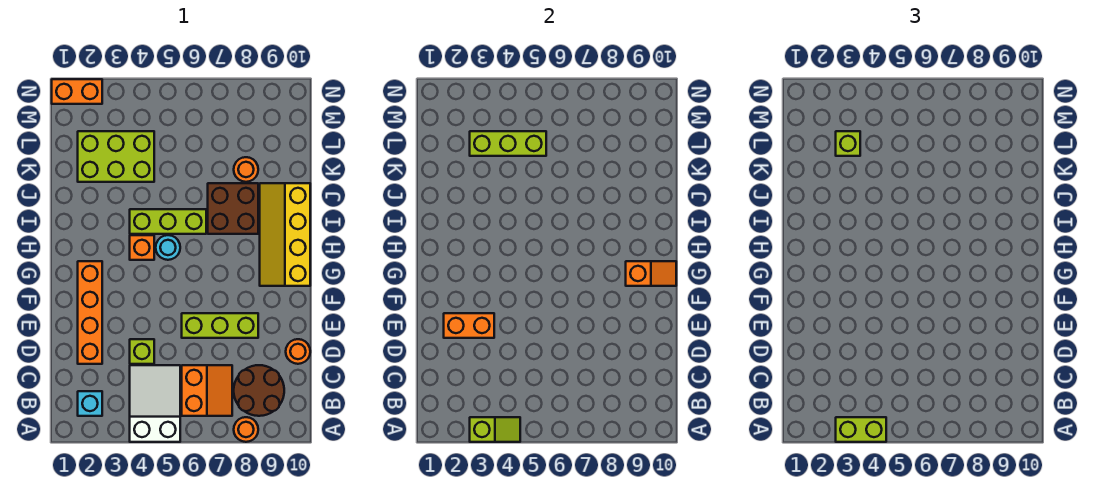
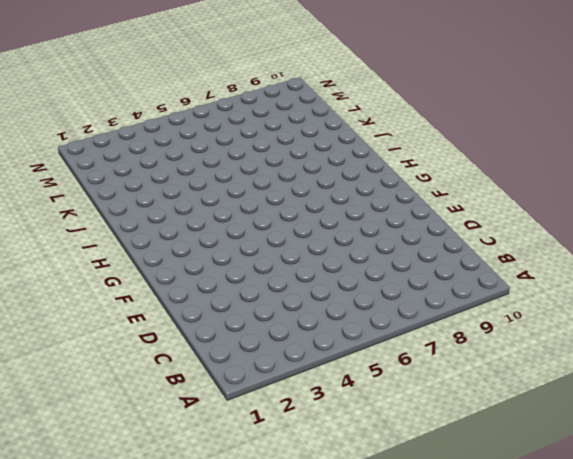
none -> white 2x3 slope [130,365,180,442]
none -> orange 1x1 round brick [234,417,258,442]
none -> cyan 1x1 brick [78,391,102,416]

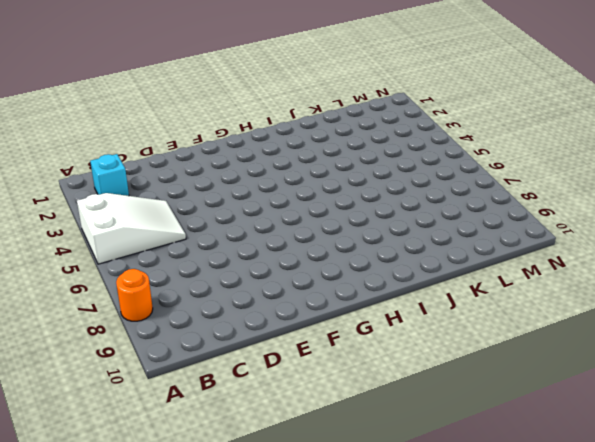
none -> orange 2x2 slope [182,365,232,416]
none -> brown 2x2 round brick [234,365,284,416]
none -> orange 1x4 brick [78,261,102,364]

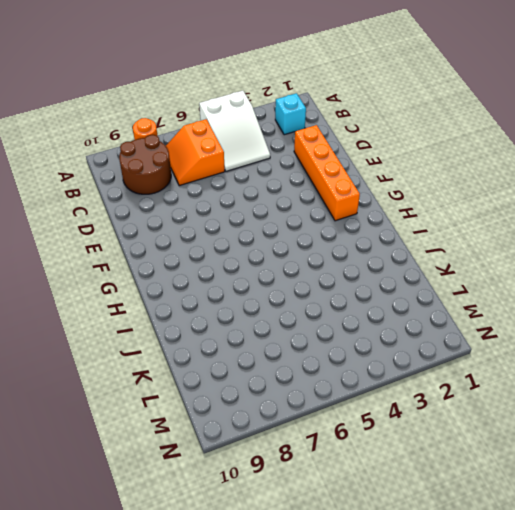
none -> lime 1x1 brick [130,339,154,364]
none -> orange 1x1 round brick [286,339,310,364]
none -> lime 1x3 brick [182,313,258,338]

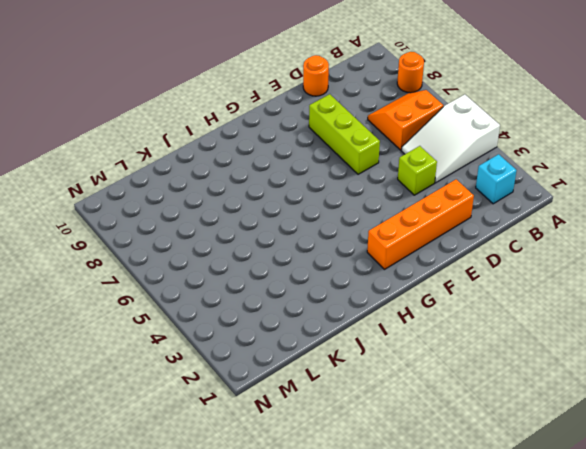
none -> brown 2x2 round brick [234,365,284,416]
none -> yellow 2x4 slope [260,183,310,286]
none -> orange 1x1 brick [130,235,154,260]

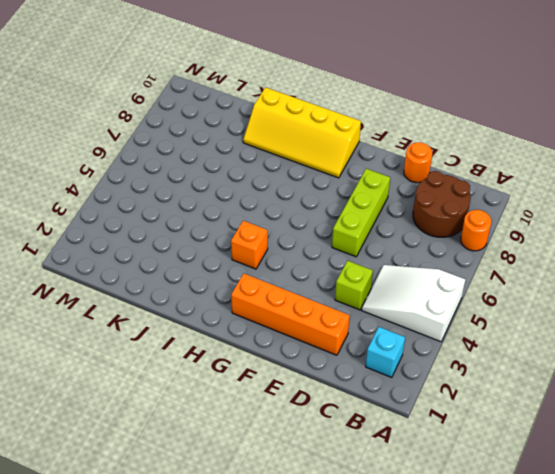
none -> orange 2x2 slope [182,365,232,416]
none -> cyan 1x1 round brick [156,235,180,260]
none -> lime 1x3 brick [130,209,206,234]

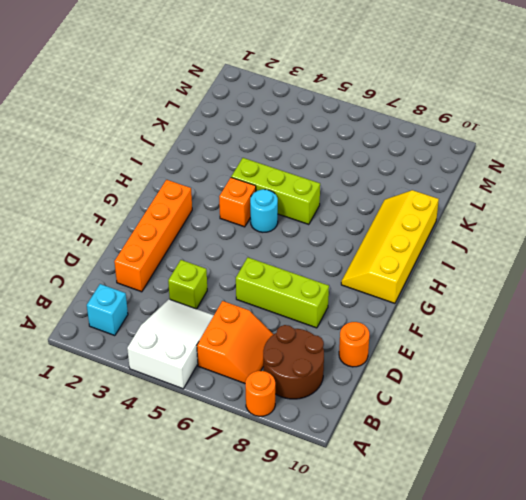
none -> brown 2x2 brick [208,183,258,234]
none -> lime 2x3 brick [78,131,154,182]
none -> orange 1x1 round brick [234,157,258,182]

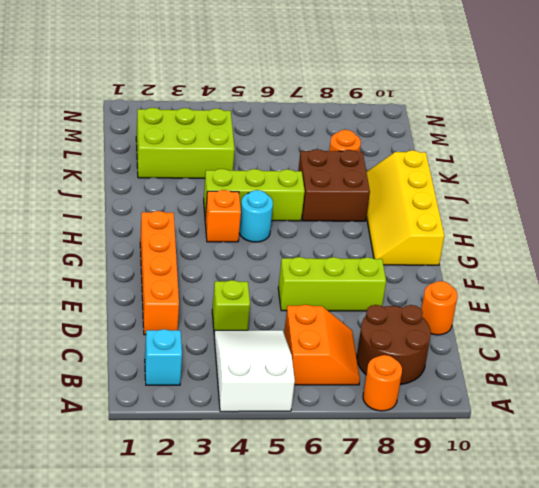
none -> orange 1x2 brick [52,79,102,104]
none -> lime 1x2 slope [470,417,520,442]
none -> orange 1x2 brick [444,313,494,338]

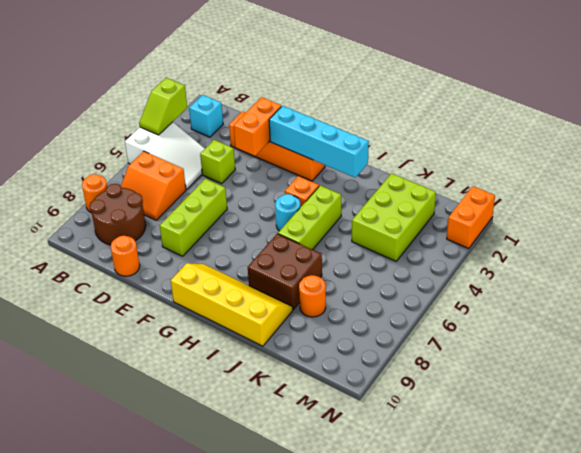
cyan 1x4 brick [269,106,369,177] -> none
none -> orange 1x2 slope [626,261,676,286]
none -> lime 1x3 brick [470,131,546,156]
none -> lime 1x2 brick [836,417,886,442]

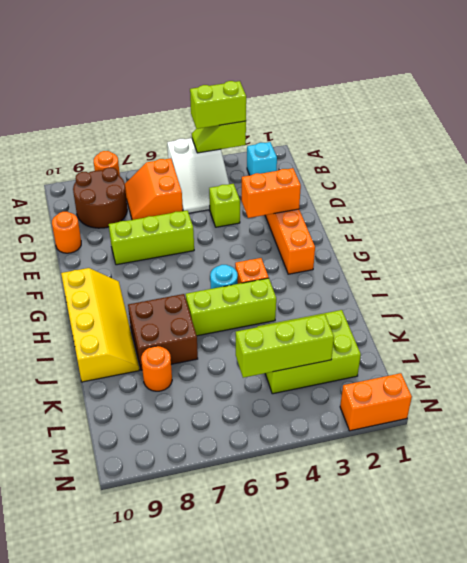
none -> orange 1x2 slope [626,261,676,286]
none -> lime 1x1 brick [836,131,860,156]

